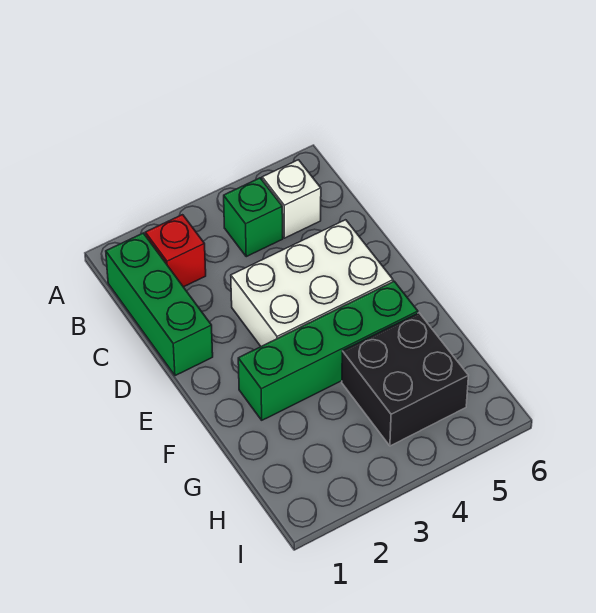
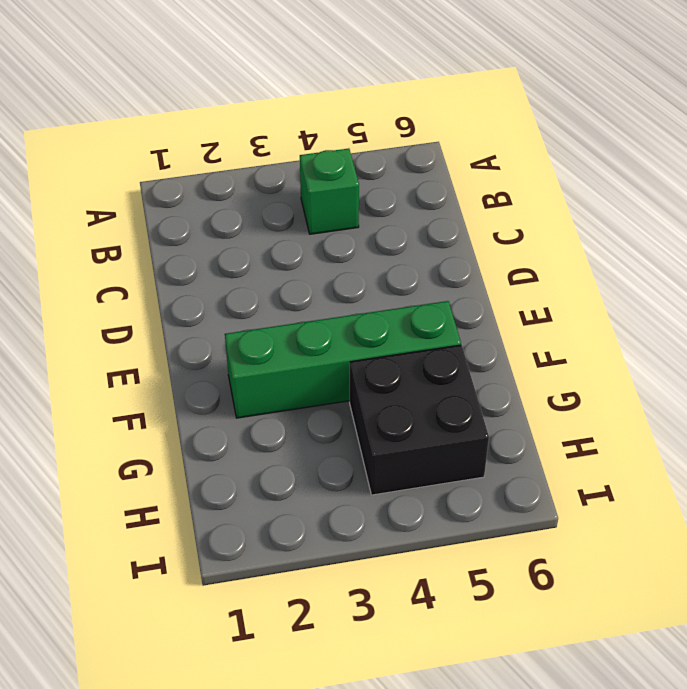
none -> green 1x3 brick [106,233,213,376]
none -> red 1x1 brick [145,215,206,287]

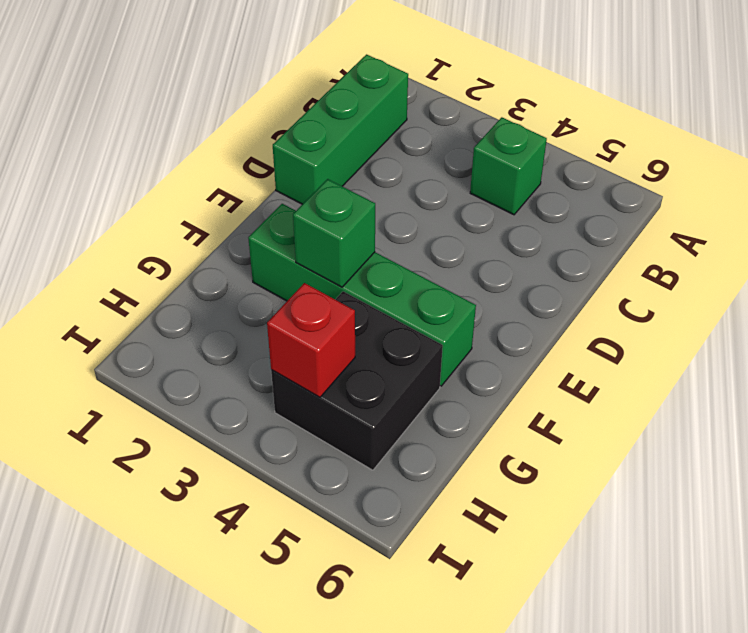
green 1x1 brick [293,179,375,287] -> none
red 1x1 brick [267,283,355,397] -> red 1x1 brick moved to [145,215,206,287]
none -> white 1x1 brick [262,160,321,238]
none -> white 2x3 brick [231,220,393,346]

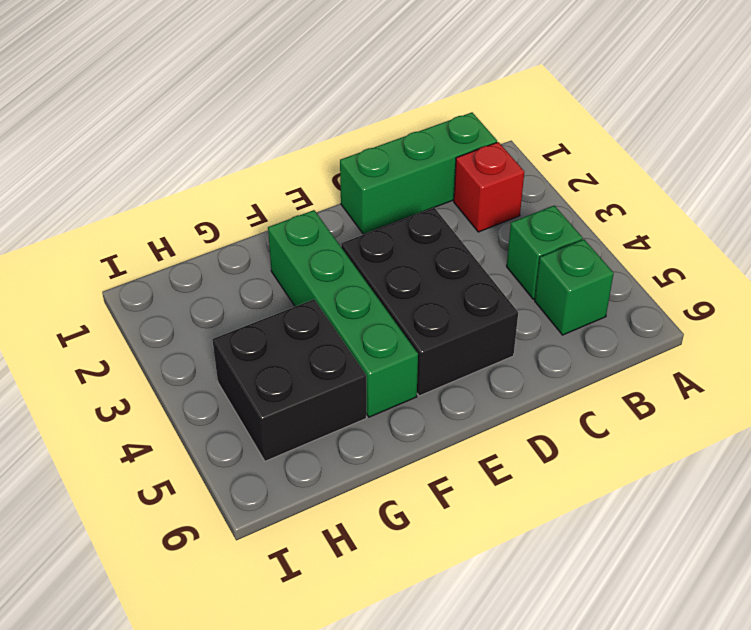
green 1x1 brick [535,239,614,335] -> white 1x1 brick [262,160,321,238]
black 2x3 brick [341,208,518,396] -> white 2x3 brick [231,220,393,346]

